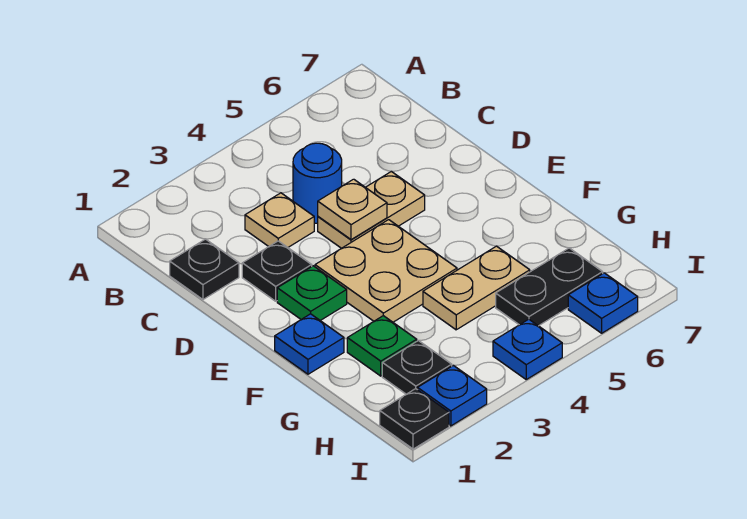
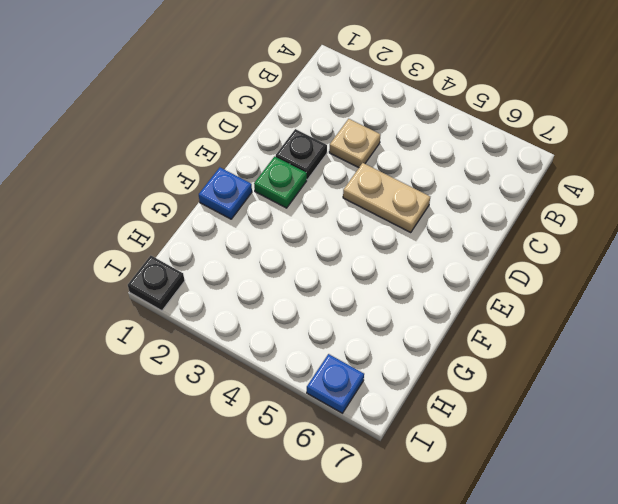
none -> black 1x1 plate [170,239,239,299]
none -> blue 1x1 round brick [293,143,342,223]
none -> tan 2x2 plate [315,220,457,322]

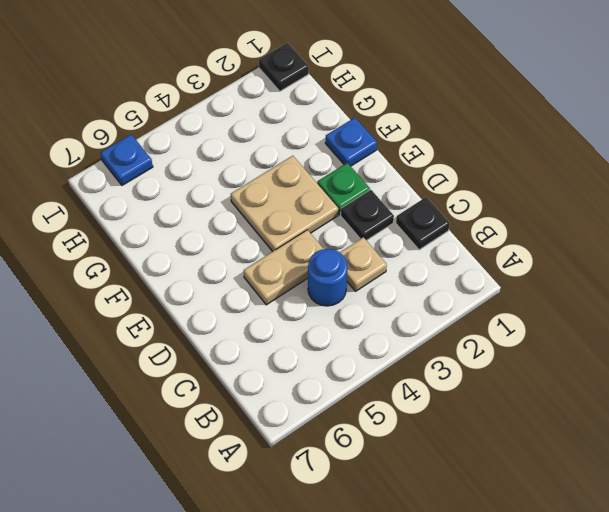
none -> green 1x1 plate [347,316,417,376]
none -> tan 1x2 plate [423,246,530,330]
none -> black 1x1 plate [382,341,452,394]

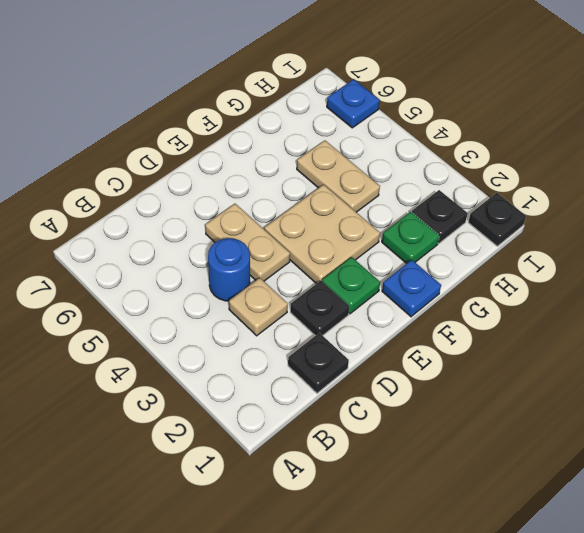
none -> black 1x2 plate [496,248,603,326]
none -> blue 1x1 plate [418,365,487,426]
none -> blue 1x1 plate [493,319,562,379]

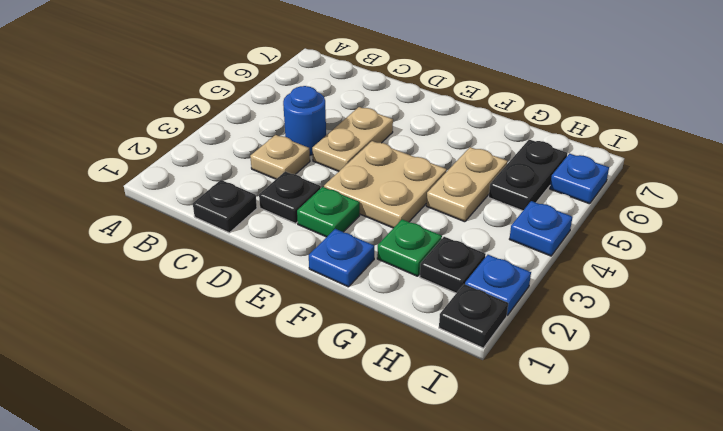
none -> tan 1x1 plate [318,179,387,240]

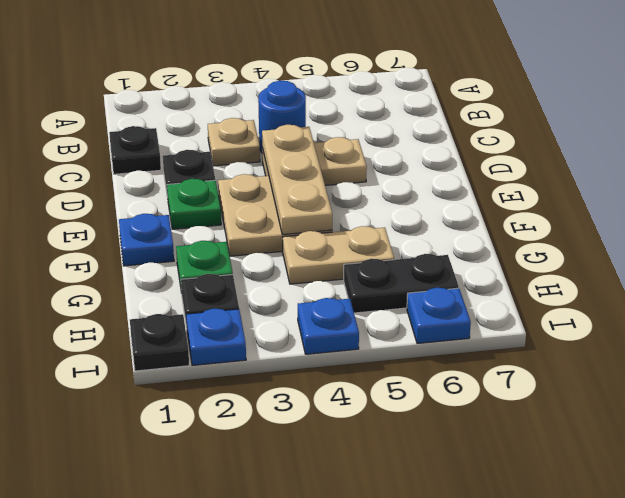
tan 1x3 plate [262,125,332,235] -> tan 1x1 plate [318,179,387,240]

